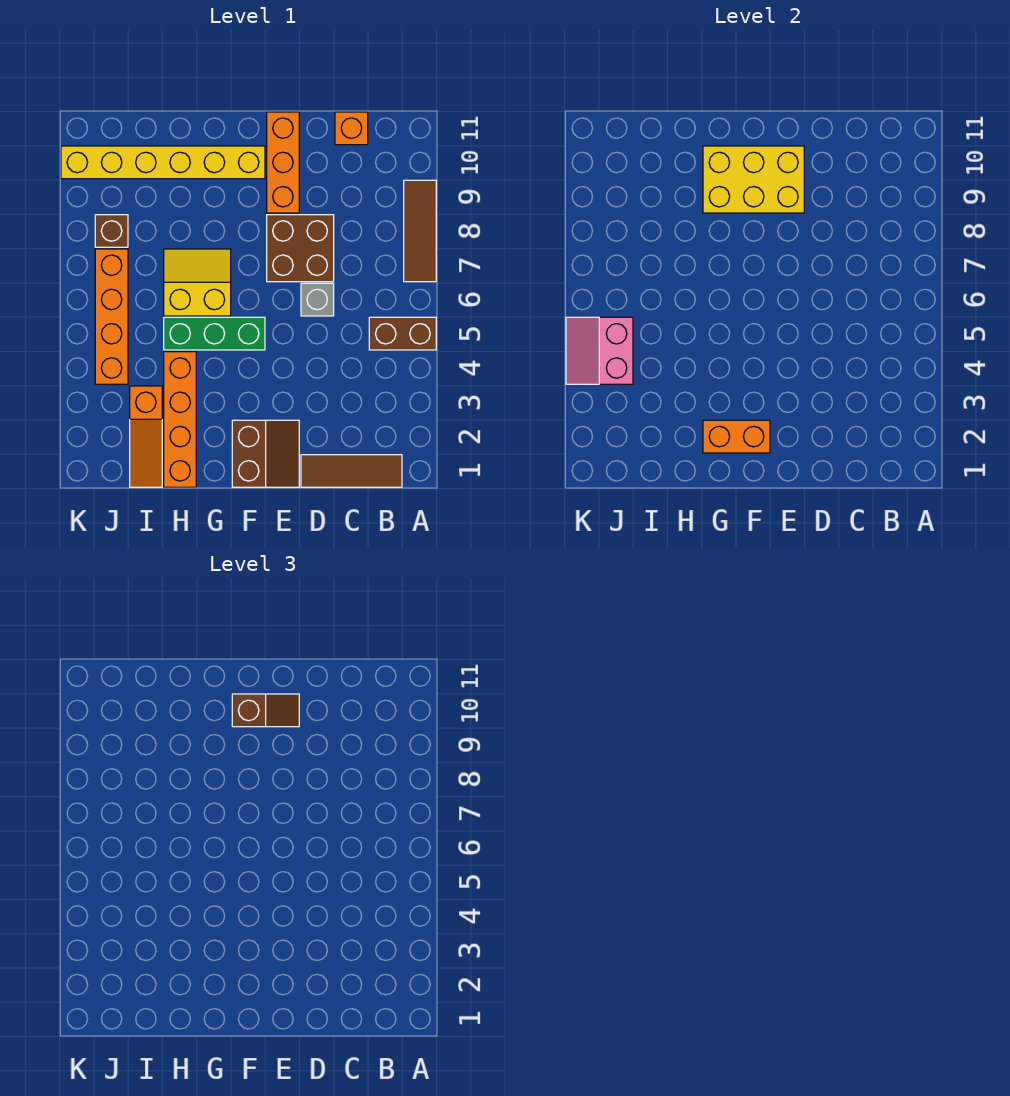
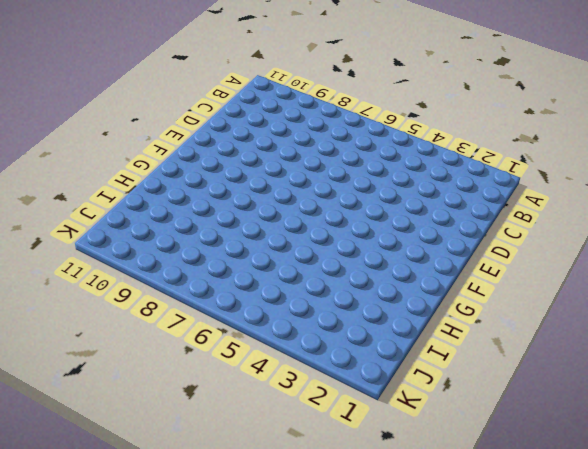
none -> brown 1x2 brick [369,317,436,350]
none -> brown 1x3 tile [404,180,436,282]
none -> brown 1x3 tile [301,455,402,487]

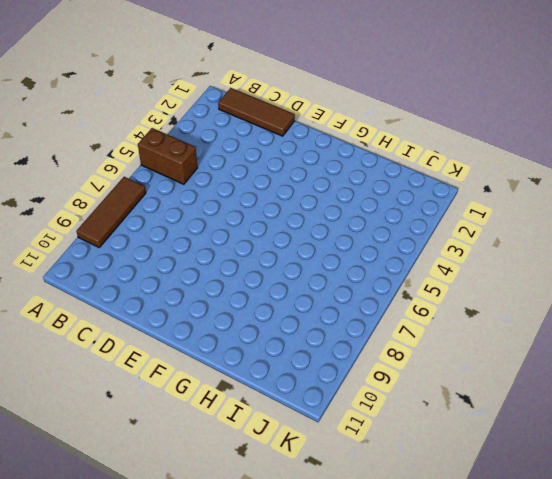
none -> orange 1x1 brick [335,112,368,145]
none -> grey 1x1 brick [301,283,334,316]
none -> brown 2x2 brick [267,215,334,282]

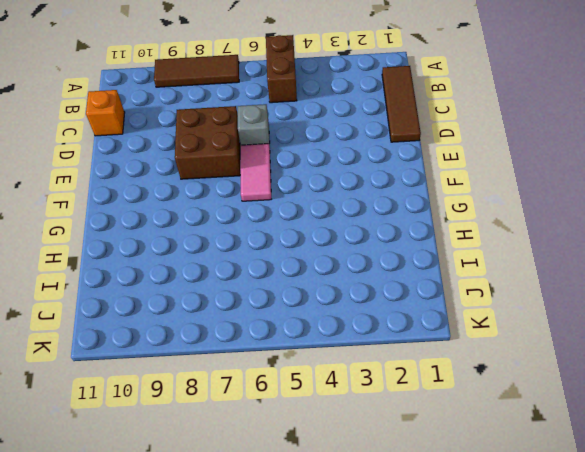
pink 1x2 tile [240,144,271,201] -> none
none -> brown 2x2 slope [232,420,299,487]
none -> orange 1x3 brick [267,112,299,213]
none -> green 1x3 brick [164,317,265,350]

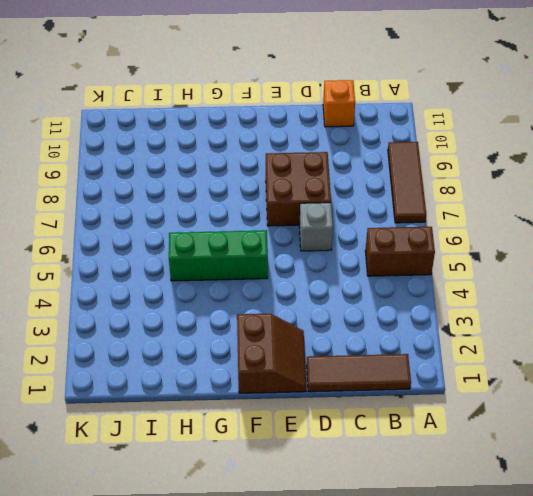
none -> orange 1x3 brick [267,112,299,213]
none -> yellow 1x6 brick [61,146,265,179]
none -> yellow 2x2 slope [164,249,231,316]

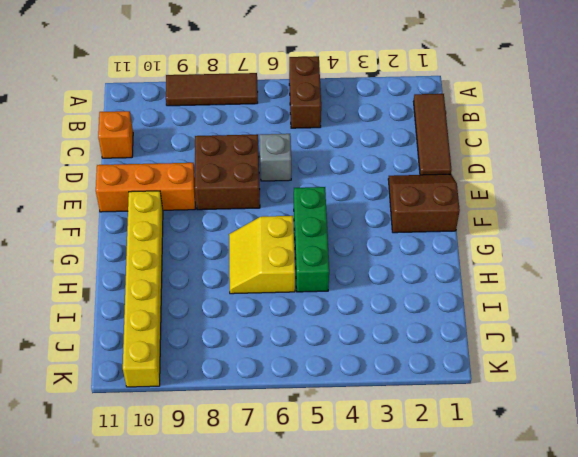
none -> orange 1x4 brick [164,352,196,487]
none -> orange 1x3 slope [130,386,162,487]
none -> orange 1x4 brick [95,249,128,384]

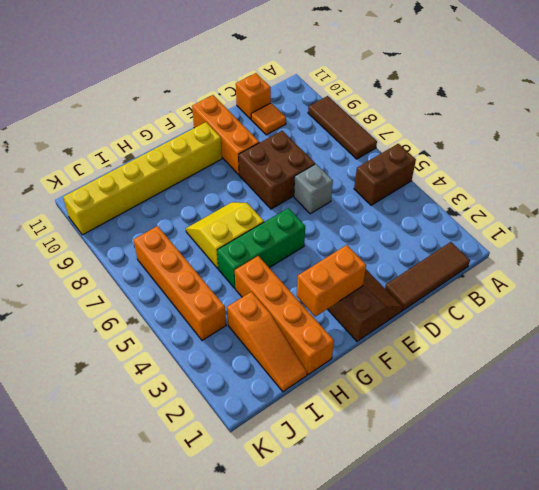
orange 1x1 tile [251,103,286,135] -> none
none -> brown 1x1 brick [95,215,128,247]
none -> yellow 2x3 brick [703,146,804,213]
none -> pink 2x2 slope [566,317,633,384]

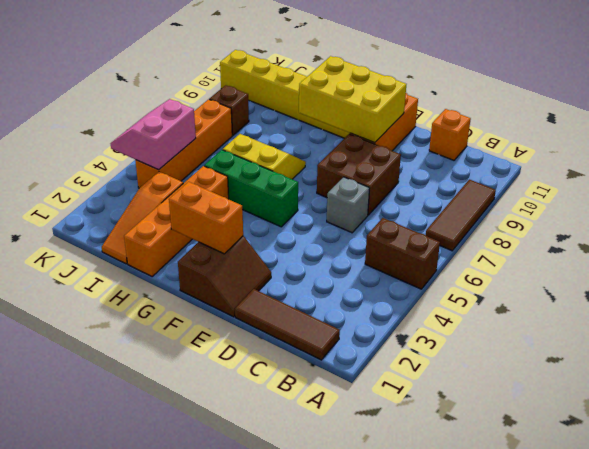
none -> brown 1x2 slope [232,694,299,727]

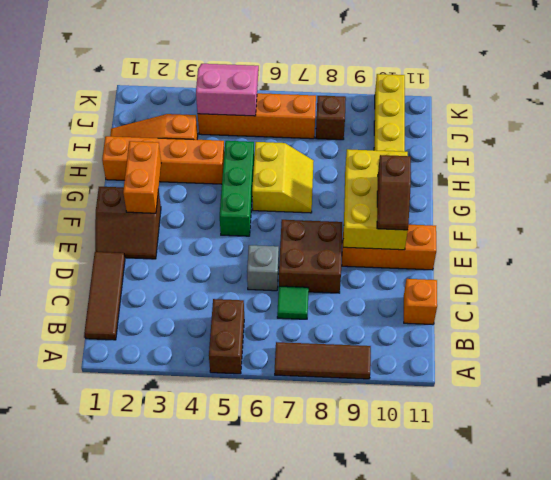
green 1x1 tile [277,286,309,319] -> none

